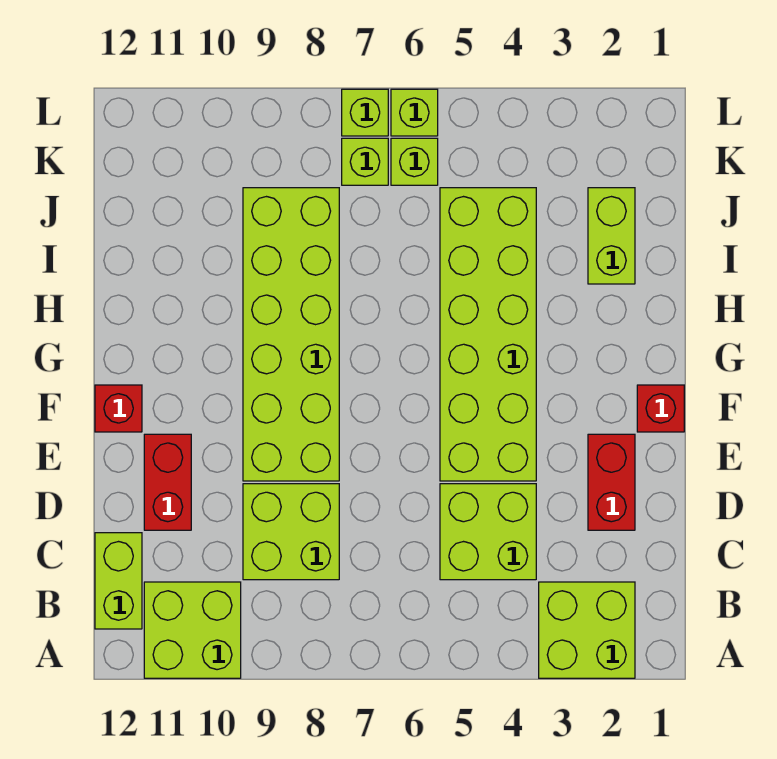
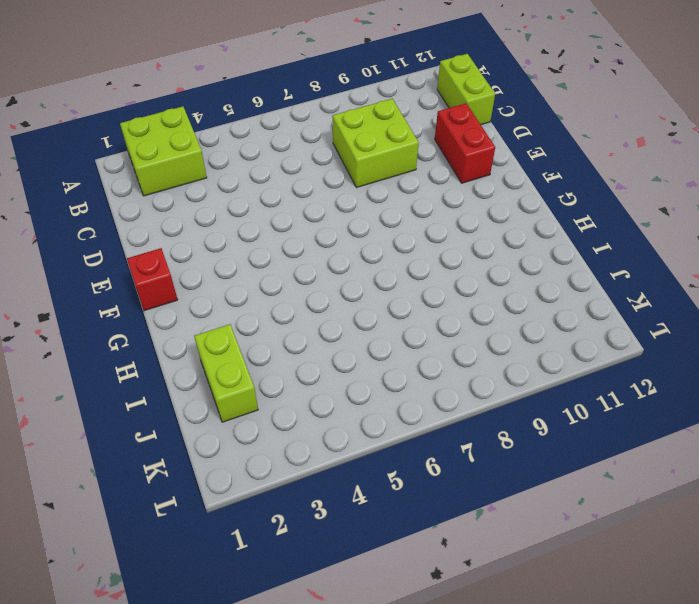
none -> lime 2x2 brick [144,582,241,678]
none -> lime 2x2 brick [440,484,536,580]
none -> red 1x2 brick [588,434,635,530]

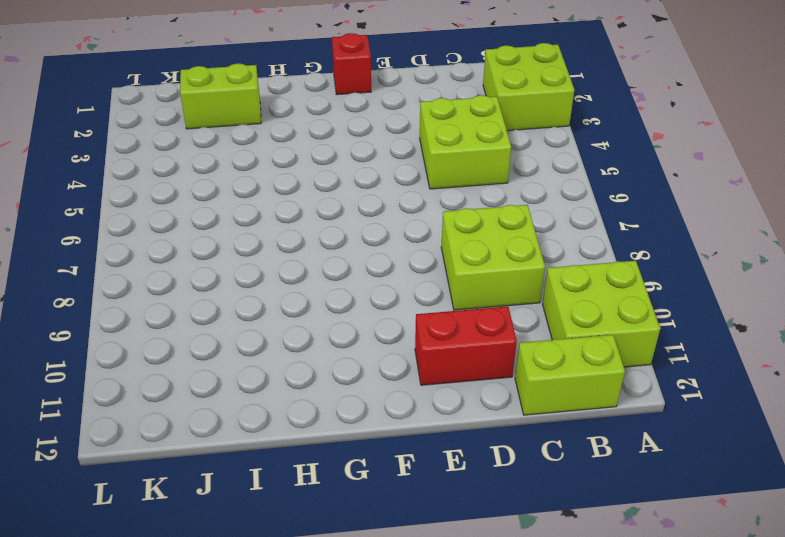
none -> red 1x2 brick [588,434,635,530]
none -> lime 2x6 brick [440,188,536,481]
none -> lime 2x6 brick [243,188,339,481]

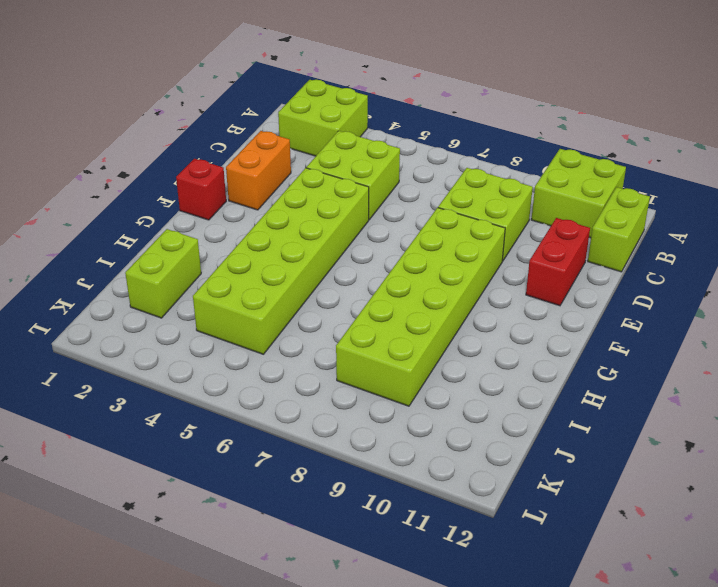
orange 1x2 brick [226,131,291,210] -> red 1x2 brick [588,434,635,530]
none -> red 1x1 brick [95,385,142,432]
none -> lime 1x1 brick [391,138,438,185]
none -> lime 1x1 brick [342,138,388,185]

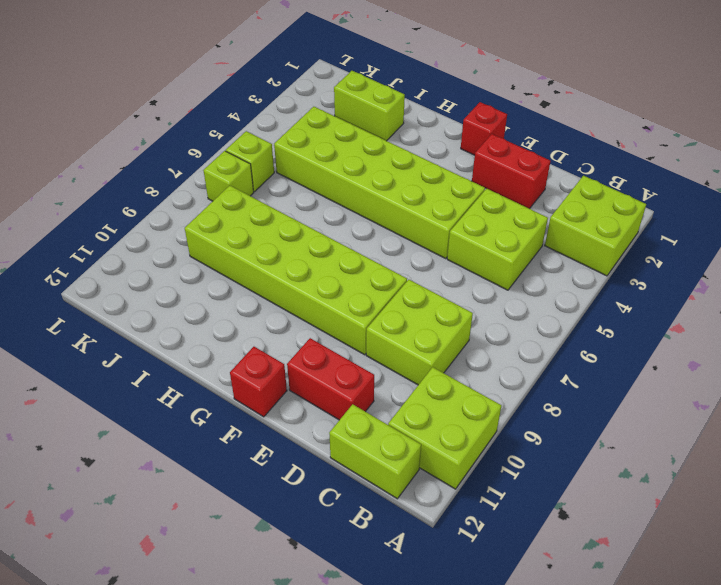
none -> lime 1x1 brick [391,89,438,136]
none -> lime 1x1 brick [342,89,388,136]

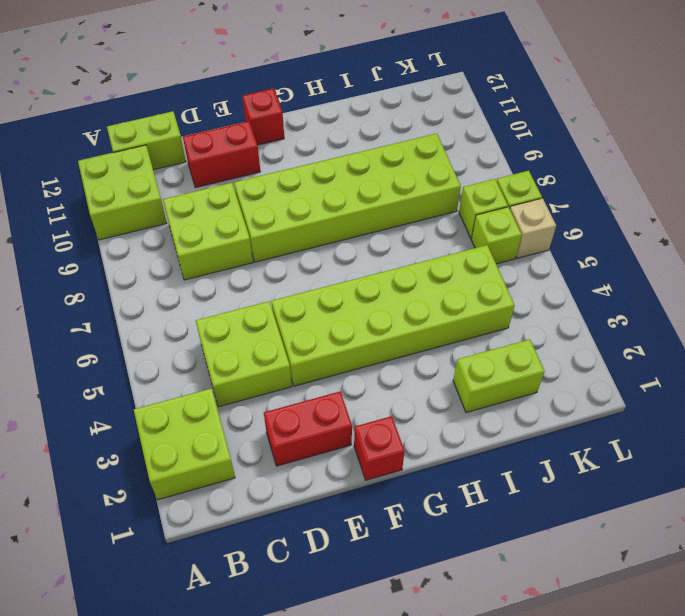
tan 1x1 brick [510,198,556,258] -> lime 1x1 brick [391,89,438,136]

